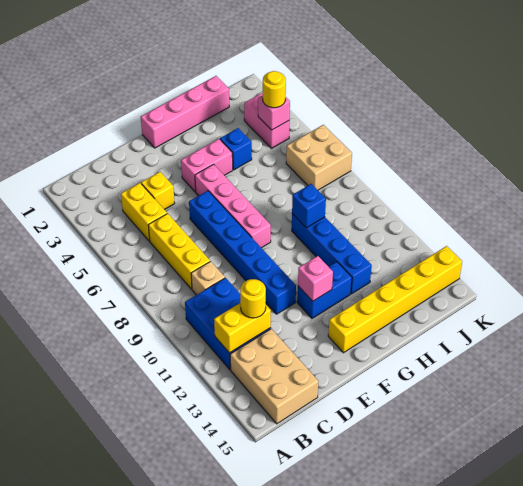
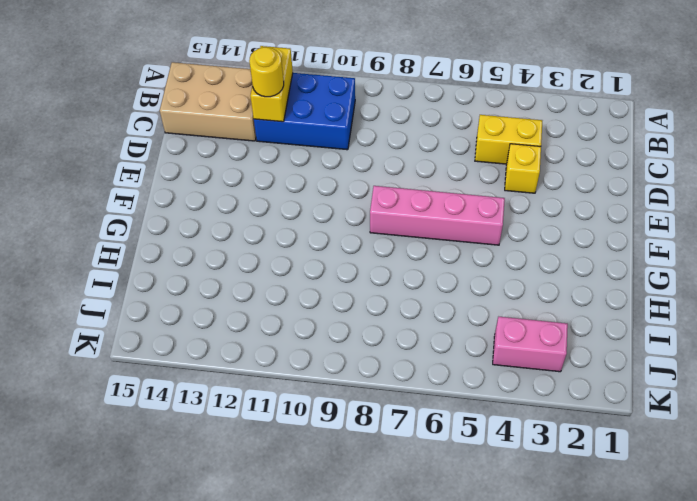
none -> yellow 1x3 brick [148,214,210,289]
none -> tan 1x1 brick [191,261,225,295]
none -> blue 1x6 brick [189,191,296,314]

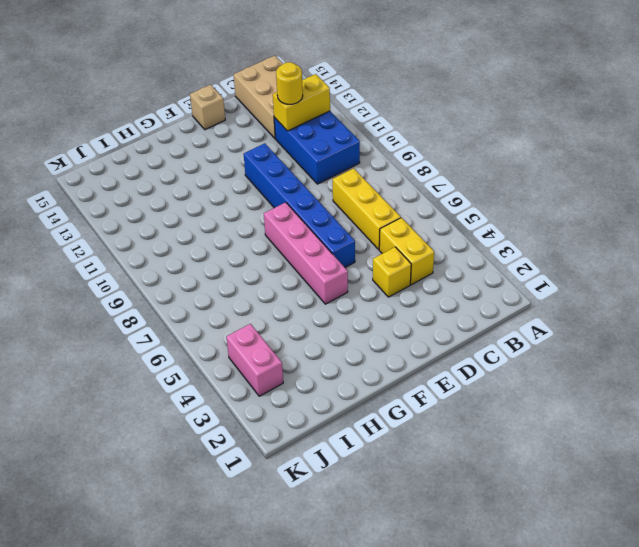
tan 1x1 brick [190,85,225,130] -> tan 1x1 brick moved to [191,261,225,295]
none -> pink 1x4 brick [141,76,229,148]
none -> pink 1x2 brick [181,139,233,192]
none -> blue 1x2 brick [297,262,352,318]

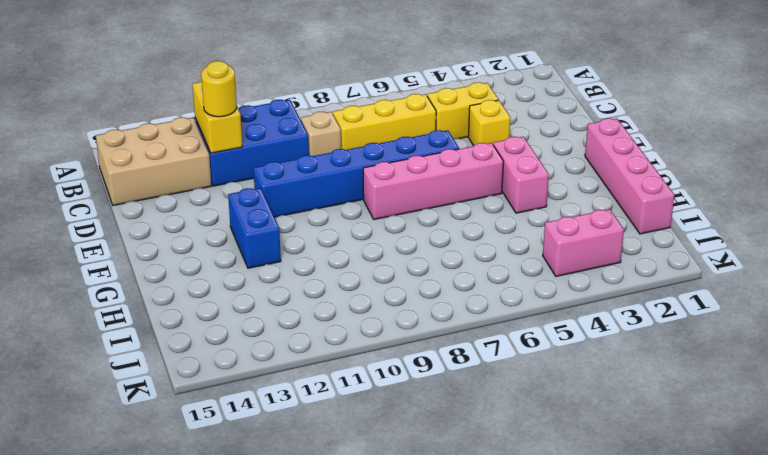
none -> yellow 1x6 brick [328,246,462,353]
none -> blue 1x1 brick [220,128,252,170]
none -> blue 1x4 brick [292,214,372,294]

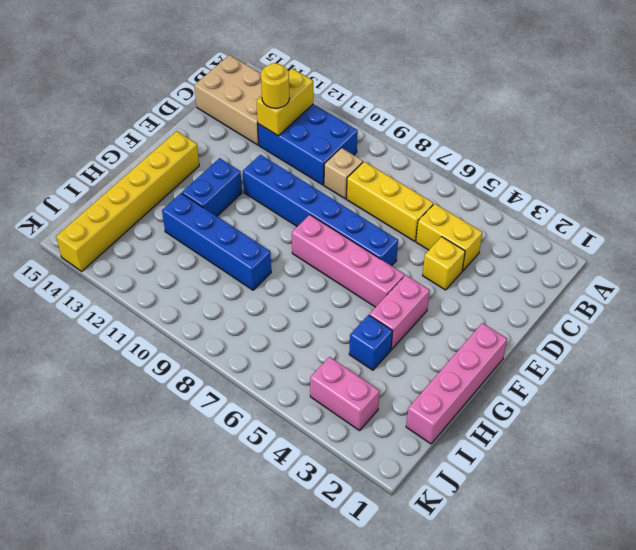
none -> tan 2x2 brick [286,125,352,190]
none -> pink 1x1 brick [298,256,333,301]
none -> blue 1x1 brick [292,184,326,228]

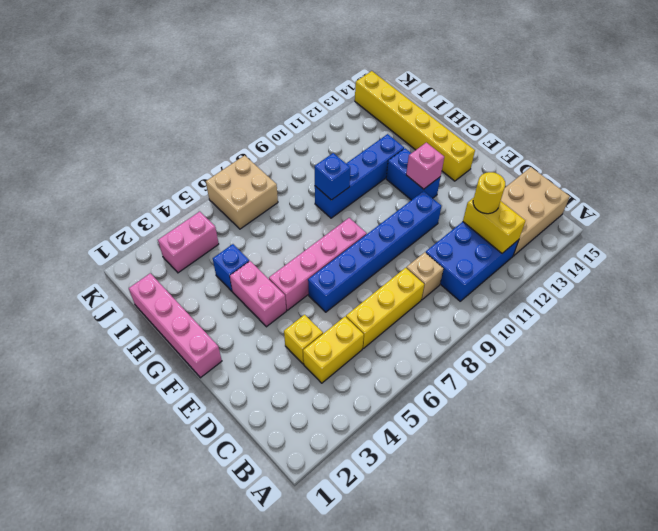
none -> pink 1x1 brick [258,95,290,130]
none -> yellow 1x1 round brick [263,71,286,108]

